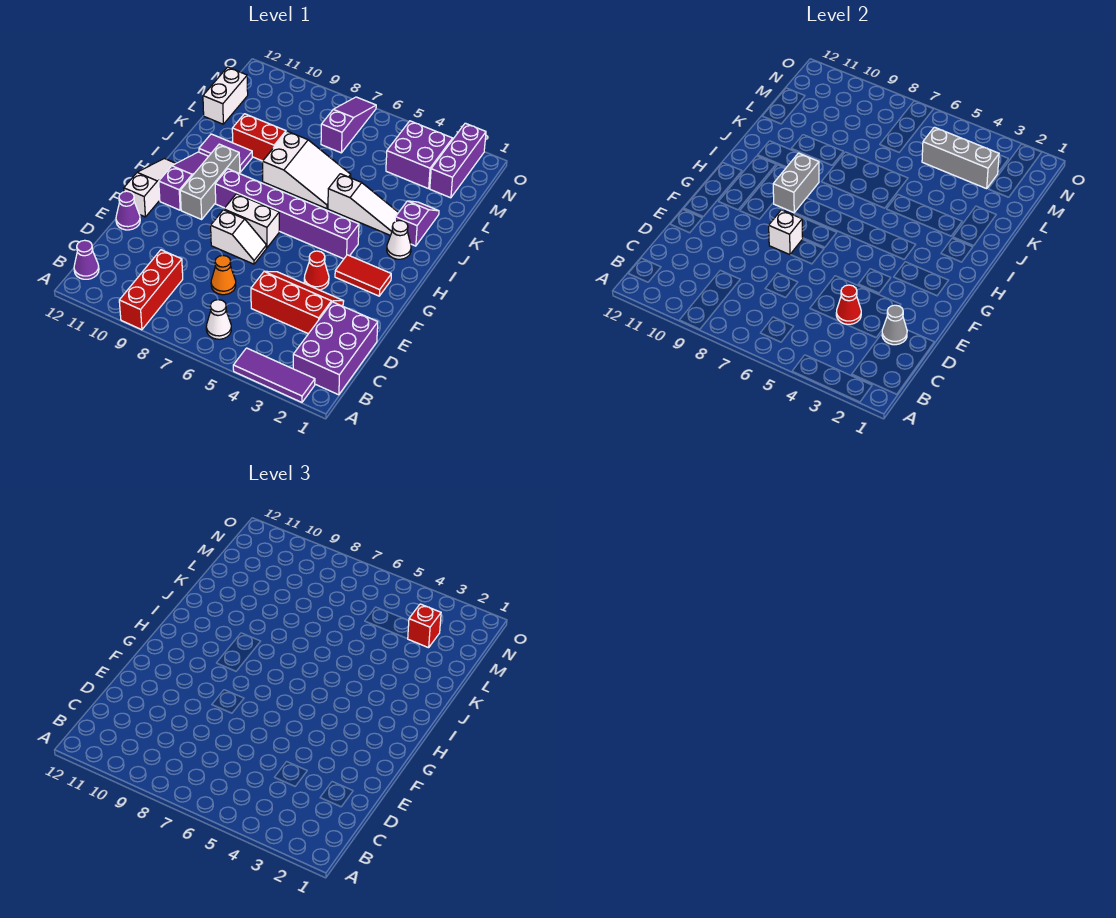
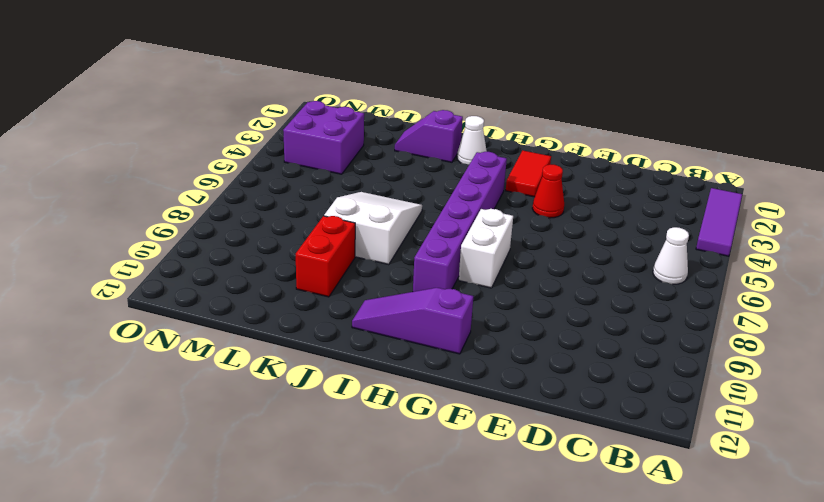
none -> red 1x3 brick [119,250,183,330]
none -> purple 2x3 brick [293,302,378,395]
none -> purple 1x1 cone [74,240,99,279]
none -> red 2x3 slope [251,271,344,334]

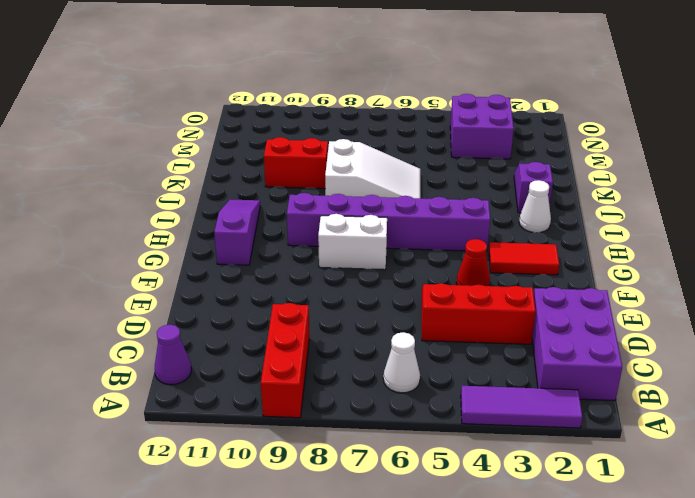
none -> orange 1x1 cone [211,255,236,295]
none -> purple 1x1 cone [116,191,140,230]
none -> white 1x2 slope [211,210,266,264]
none -> white 1x3 slope [124,159,176,217]

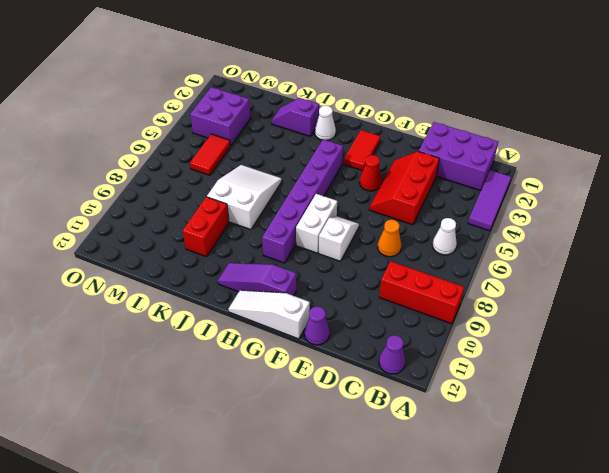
red 1x2 tile [190,134,231,175] -> none
none -> grey 1x3 brick [180,144,240,219]
none -> white 1x3 slope [328,174,399,235]
none -> purple 1x2 tile [199,134,252,172]
none -> white 1x2 brick [203,67,248,124]

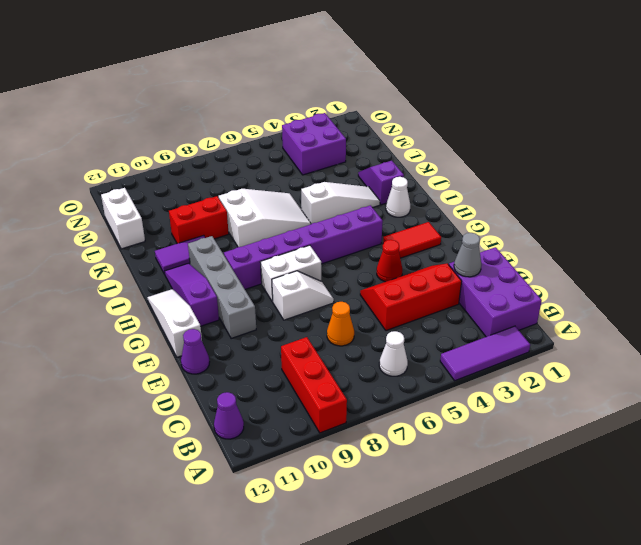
grey 1x4 brick [188,236,256,338] -> grey 1x3 brick [180,144,240,219]
none -> purple 1x3 brick [430,123,486,198]
none -> purple 1x3 slope [321,97,376,153]
none -> red 1x1 cone [836,285,861,324]
none -> white 1x1 brick [769,210,803,255]

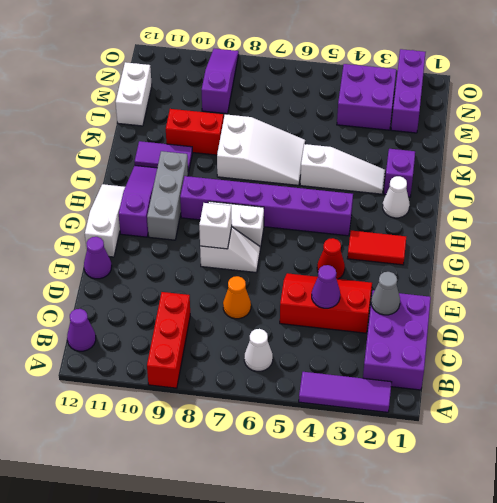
purple 1x1 cone [312,265,340,308] -> red 1x1 cone [836,285,861,324]
purple 1x3 slope [202,49,239,114] -> purple 1x3 slope moved to [321,97,376,153]
none -> grey 1x2 brick [773,153,819,213]
none -> grey 1x3 brick [922,127,999,189]
none -> red 1x1 brick [408,604,441,648]

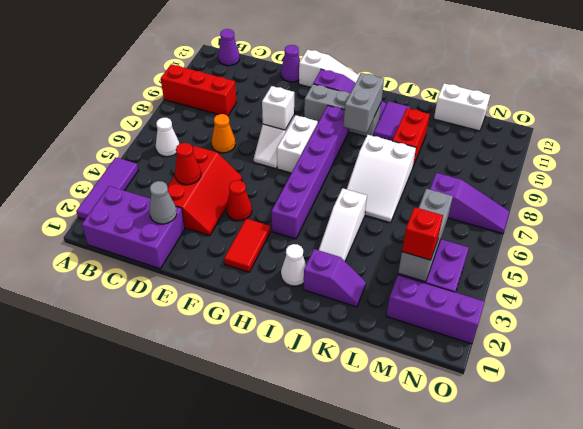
grey 1x2 brick [343,73,384,133] -> grey 1x2 brick turned to [773,153,819,213]

